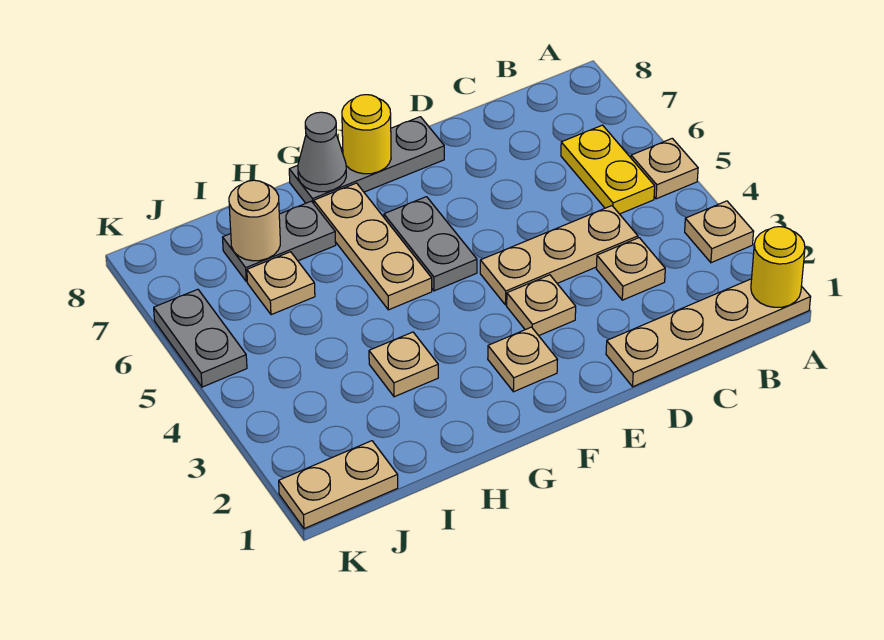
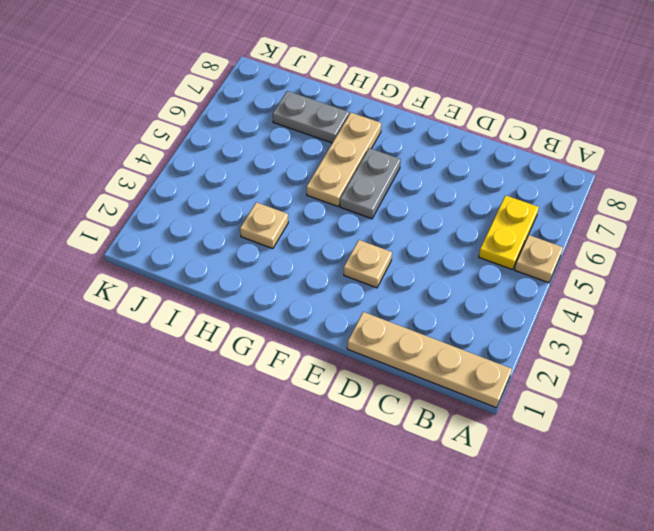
none -> tan 1x1 plate [685,201,754,263]
none -> tan 1x1 plate [596,238,665,300]
none -> tan 1x3 plate [480,206,638,305]

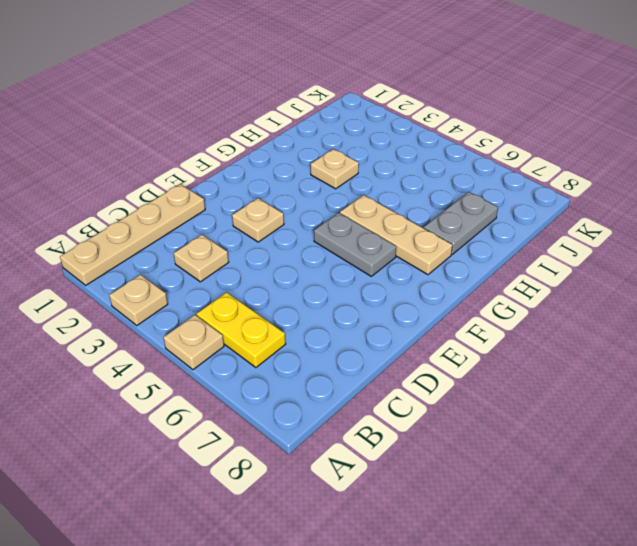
none -> tan 1x3 plate [480,206,638,305]
none -> grey 1x3 plate [289,117,444,204]
none -> tan 1x1 plate [488,327,558,392]

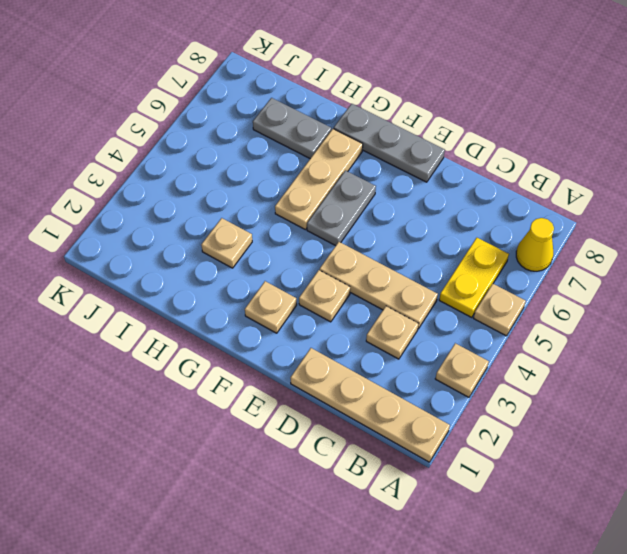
yellow 1x1 cone [516,218,554,271] -> none
none -> tan 1x1 plate [247,252,315,315]
none -> tan 1x2 plate [279,441,398,529]
none -> grey 1x2 plate [154,289,247,387]

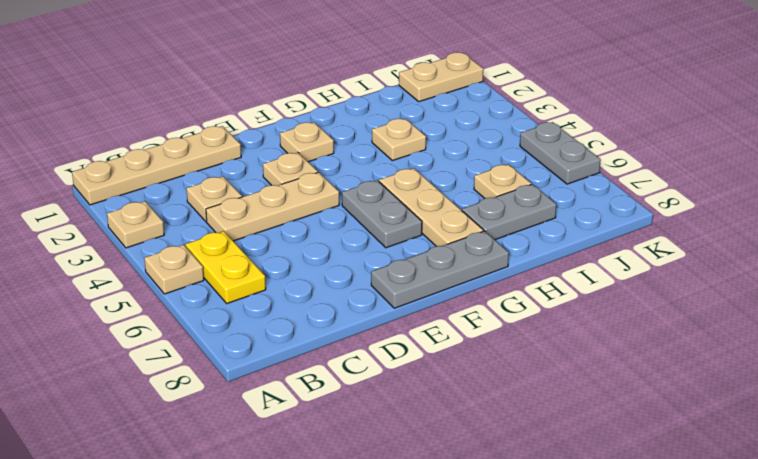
none -> yellow 1x1 round brick [751,227,805,307]
none -> yellow 1x1 round brick [342,95,391,174]
none -> grey 1x1 cone [298,112,346,192]

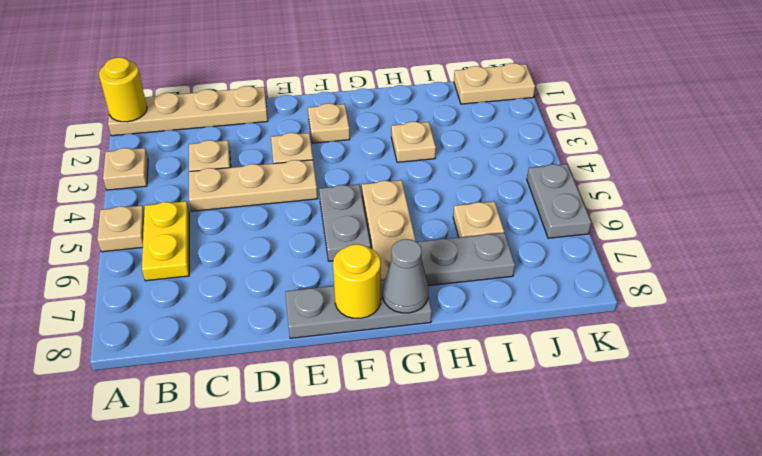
none -> tan 1x1 round brick [229,180,280,261]

